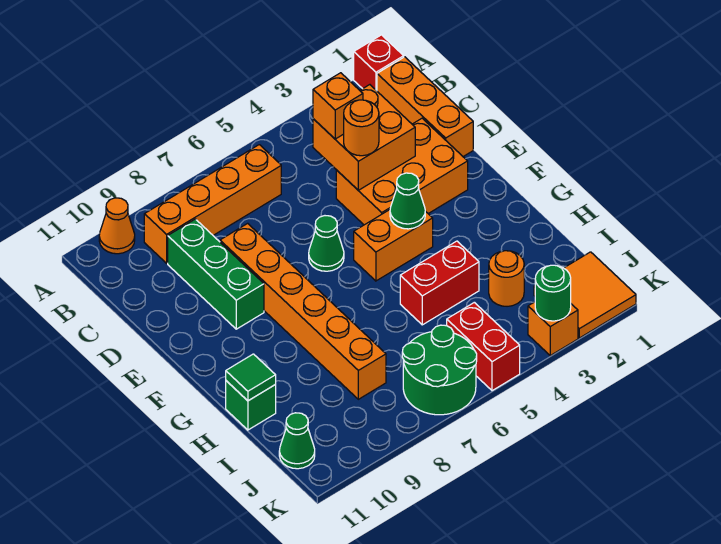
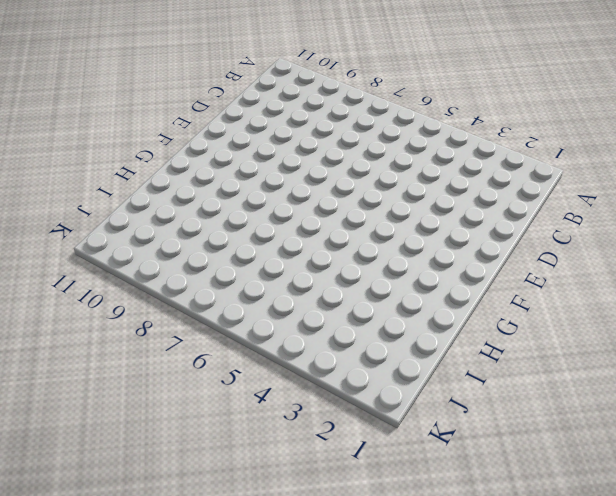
none -> red 1x1 brick [354,35,404,91]
none -> orange 1x1 cone [99,198,135,254]
none -> orange 1x3 brick [377,57,473,156]

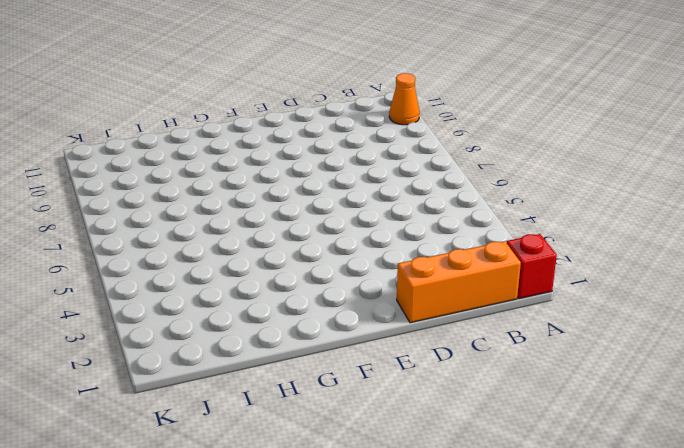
none -> orange 1x4 brick [144,145,281,263]
none -> green 1x3 brick [168,219,264,329]
none -> orange 2x3 brick [336,118,468,225]

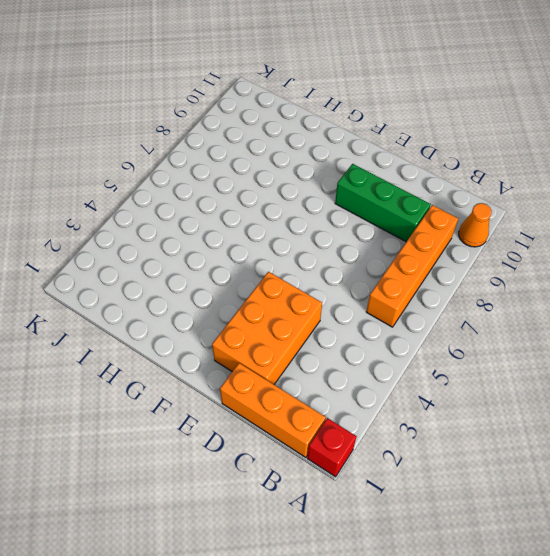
none -> orange 1x6 brick [220,223,386,399]
none -> green 1x1 cone [309,216,344,271]
none -> orange 1x2 brick [354,210,433,281]

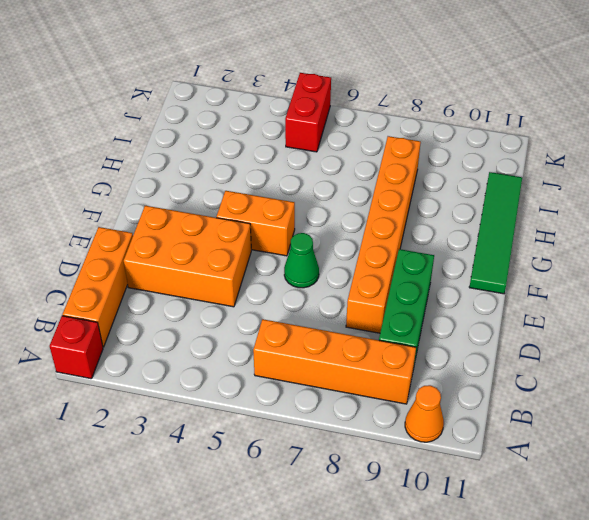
green 1x4 tile [469,172,522,294] -> green 1x1 brick [226,381,276,430]
none -> red 1x2 brick [400,241,479,325]
none -> orange 1x1 round brick [489,251,524,306]
none -> orange 2x2 tile [534,252,636,338]

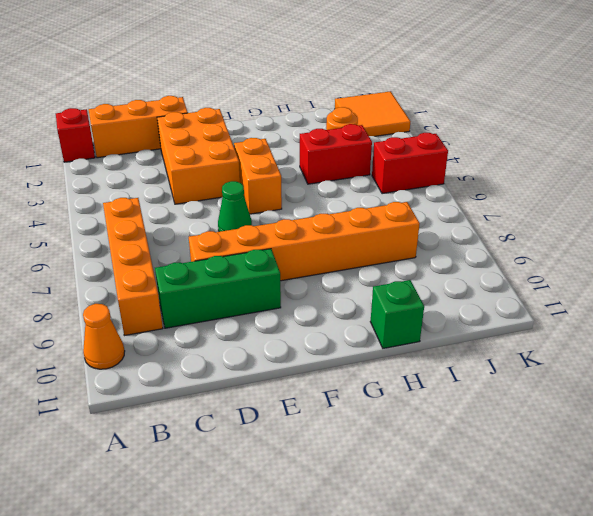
red 1x2 brick [300,124,372,184] -> red 1x2 brick turned to [400,241,479,325]
none -> green 2x2 round brick [402,325,477,415]
none -> green 1x1 cone [279,413,315,469]
none -> orange 1x1 brick [528,302,578,355]

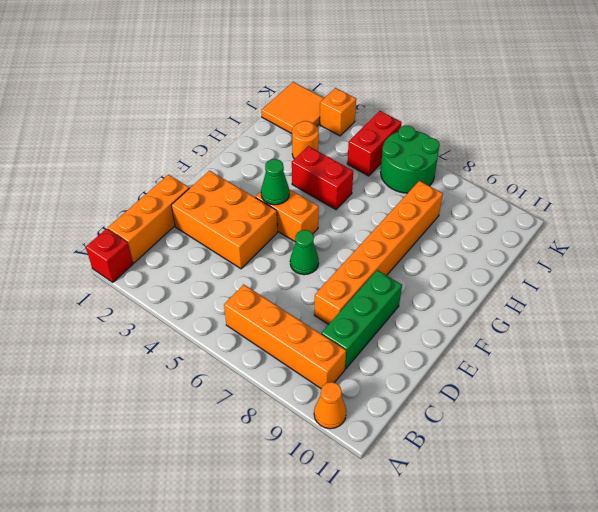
none -> green 1x1 brick [226,381,276,430]
none -> green 1x1 cone [279,413,315,469]
none -> orange 2x2 brick [313,85,415,190]

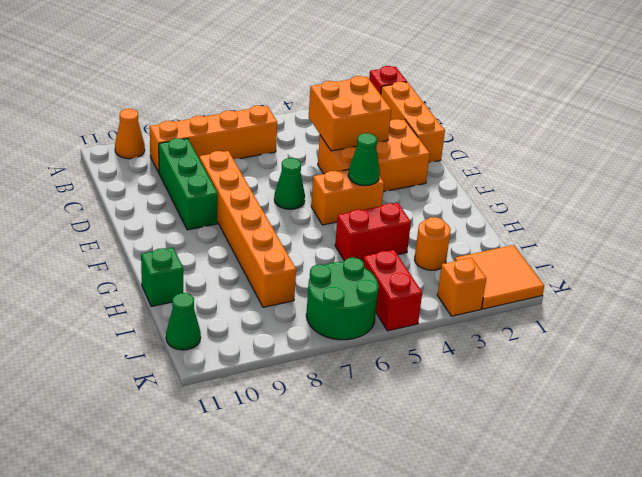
none -> green 1x1 tile [226,354,276,401]
none -> green 1x1 round brick [535,265,571,321]
none -> orange 1x1 brick [313,73,363,139]

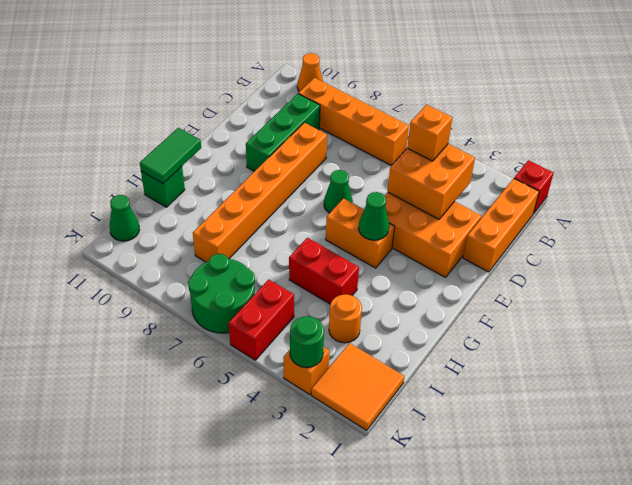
green 1x2 tile [140,128,201,183] -> green 1x1 tile [226,354,276,401]
none -> orange 1x1 round brick [344,100,379,156]

